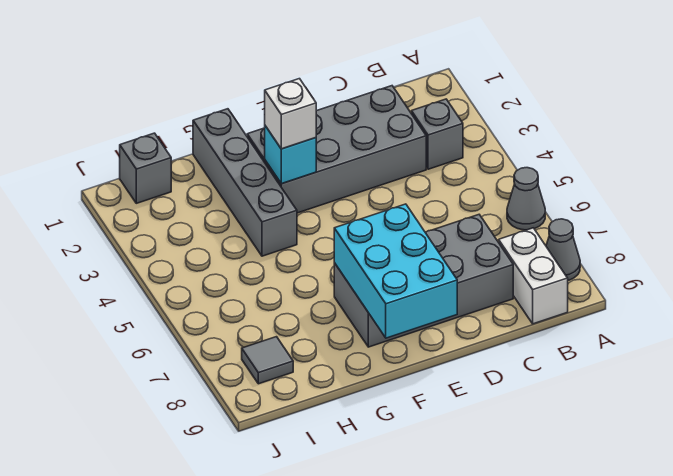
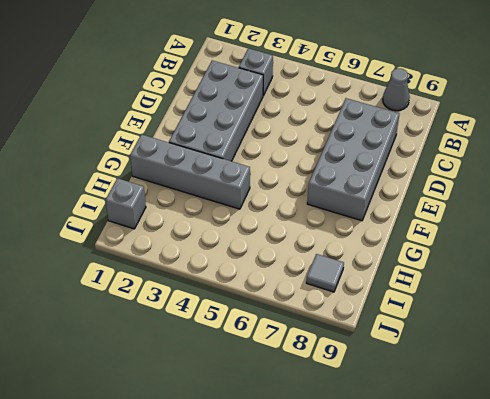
none -> grey 1x1 cone [507,168,545,230]
none -> white 1x2 brick [499,228,568,324]
none -> cyan 2x3 brick [334,204,457,338]

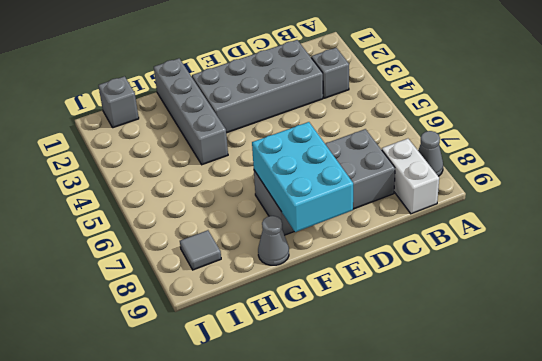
grey 1x1 cone [258,216,289,265] -> grey 1x1 cone moved to [507,168,545,230]
none -> cyan 1x1 brick [265,126,316,184]
none -> white 1x1 brick [265,79,316,149]

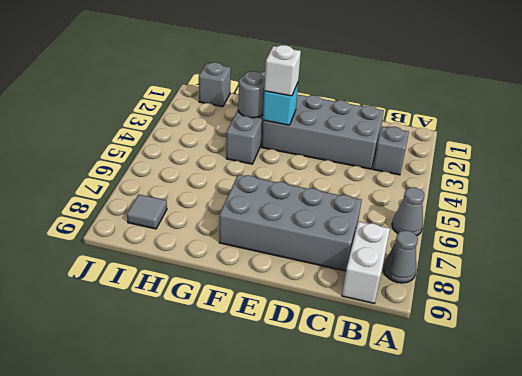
grey 1x1 round brick [238,71,265,118] -> none
none -> cyan 2x3 brick [334,204,457,338]

